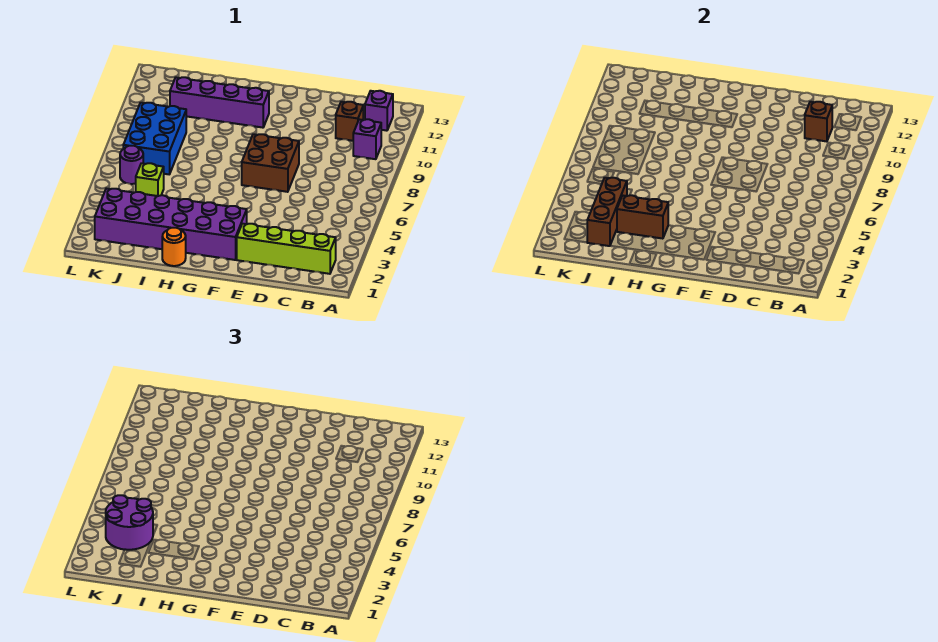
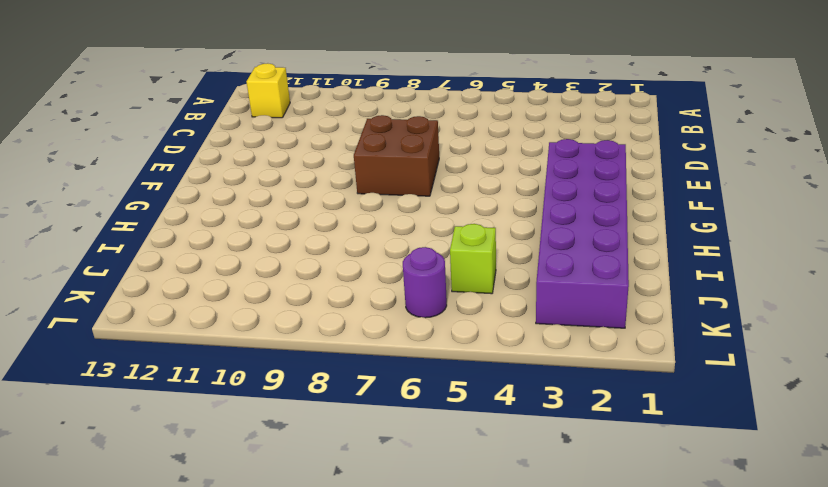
yellow 1x1 brick [246,63,290,118] -> purple 1x1 brick [365,91,393,131]
none -> lime 1x4 brick [237,224,336,274]
none -> purple 1x1 brick [353,119,381,159]
none -> brown 1x1 brick [336,102,363,141]

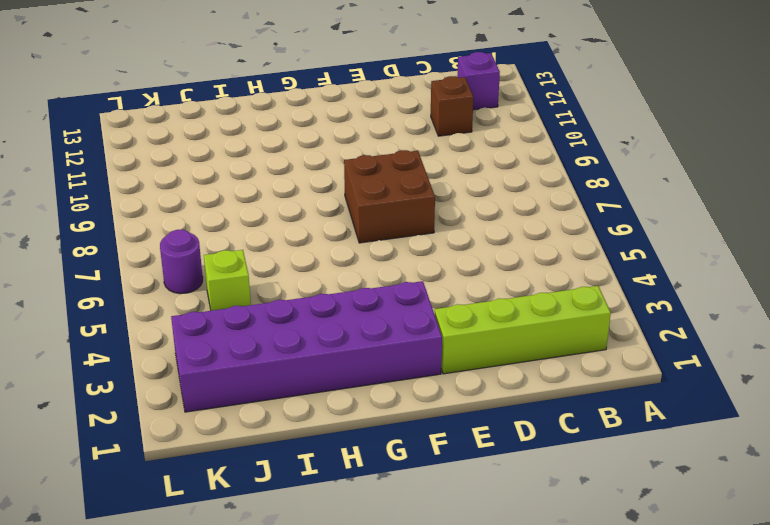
none -> purple 1x1 brick [353,119,381,159]
none -> purple 1x4 brick [170,77,269,128]
none -> orange 1x1 round brick [162,228,186,266]

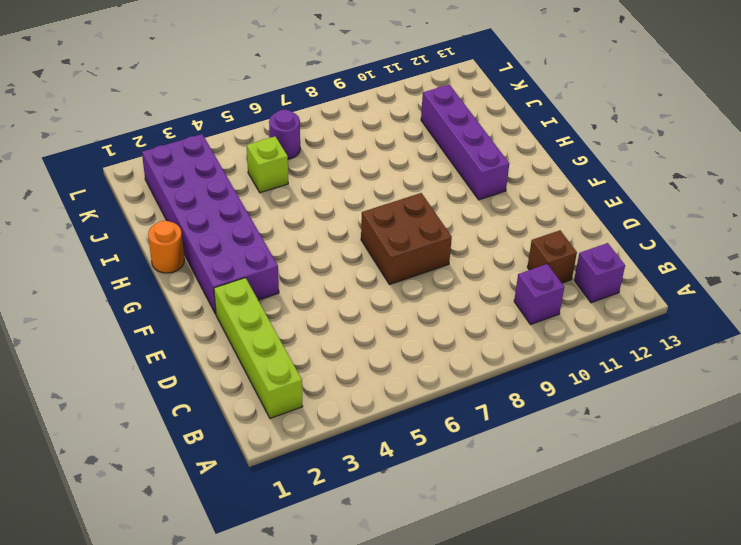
none -> blue 2x3 brick [123,103,186,174]
none -> brown 1x1 brick [805,102,832,141]
none -> brown 1x2 brick [617,195,668,239]

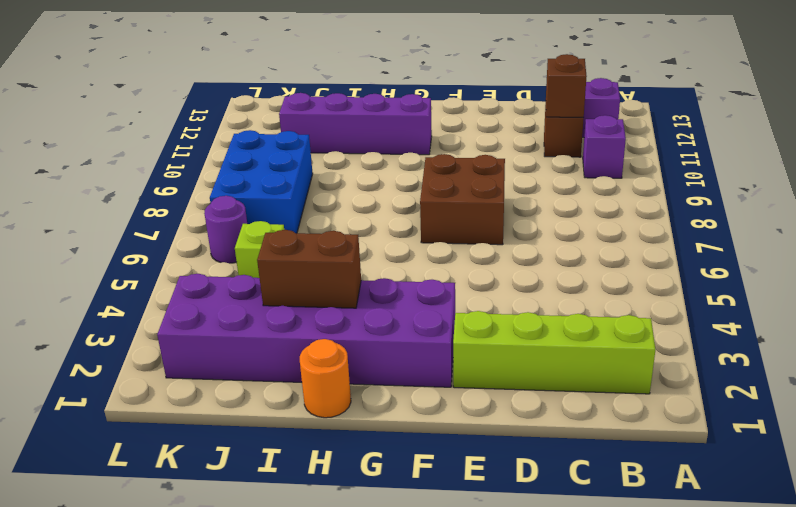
none -> brown 1x3 brick [587,178,627,246]
none -> purple 2x2 round brick [106,495,153,550]

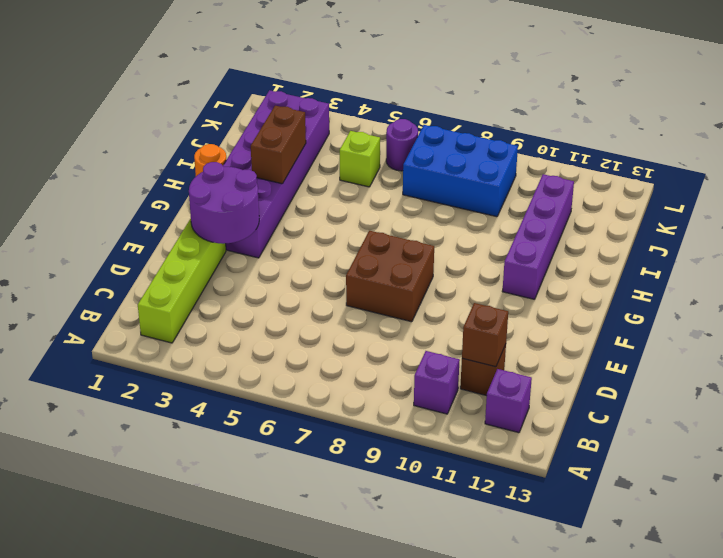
purple 2x2 round brick [189,162,259,244] -> purple 2x2 round brick moved to [106,495,153,550]
none -> brown 1x3 brick [587,178,627,246]

